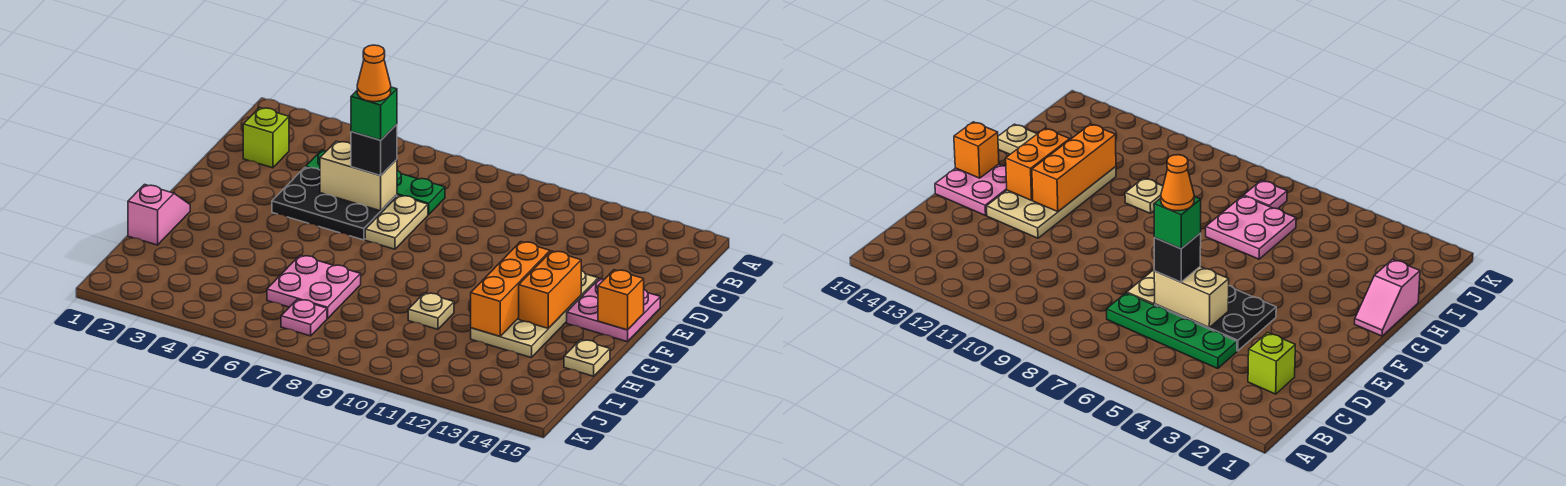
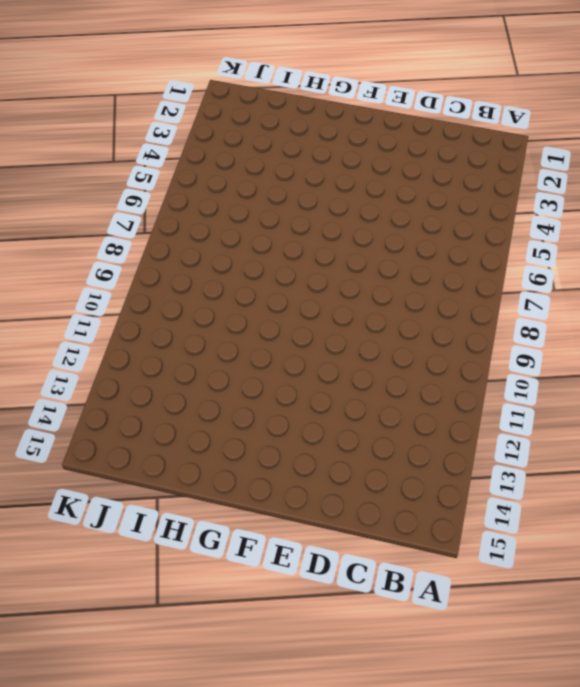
none -> lime 1x1 brick [243,108,289,168]
none -> green 1x4 plate [306,150,445,215]
none -> black 2x3 plate [272,167,397,240]

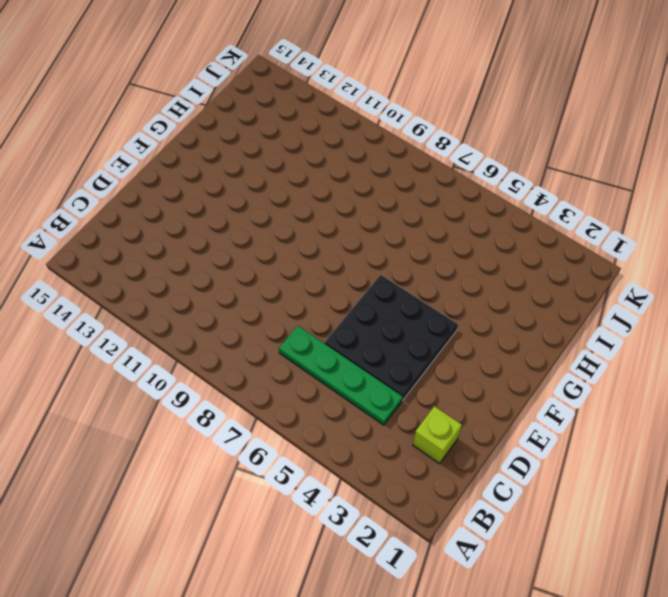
black 3x3 plate [325,275,458,400] -> black 2x3 plate [272,167,397,240]
none -> tan 1x2 plate [365,195,428,249]
none -> tan 2x4 plate [471,271,598,358]
none -> pink 2x2 plate [567,278,660,342]

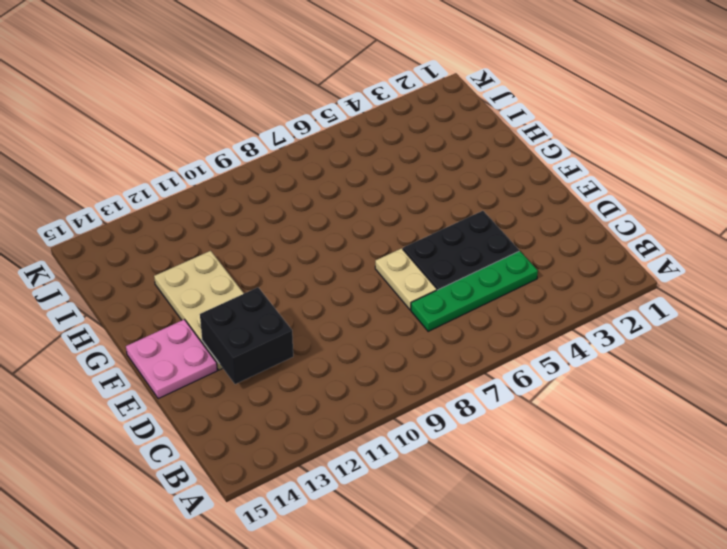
black 2x2 brick [200,287,293,384] -> none
none -> lime 1x1 brick [243,108,289,168]
none -> pink 1x2 slope [128,185,190,245]
none -> pink 2x2 plate [267,255,361,319]

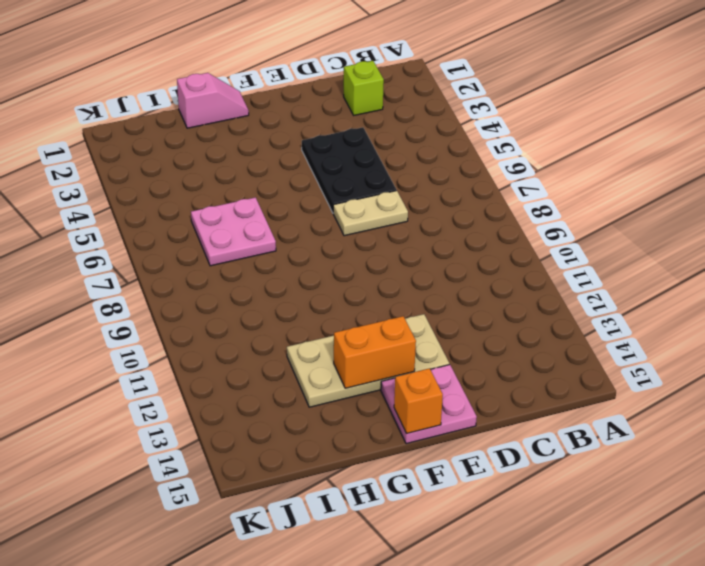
none -> green 1x4 plate [306,150,445,215]
none -> tan 1x1 plate [408,293,454,329]
none -> tan 1x1 plate [564,340,610,376]

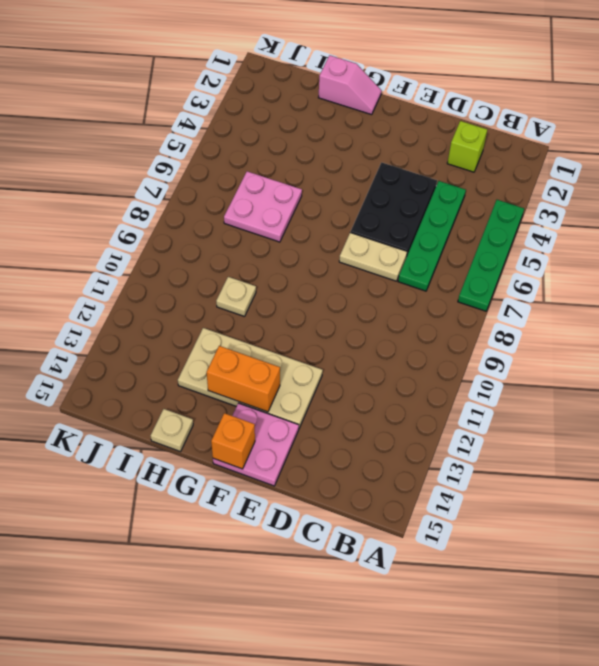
green 1x4 plate [458,200,524,311] -> none
none -> pink 1x1 plate [281,299,327,336]
none -> tan 1x2 brick [320,141,397,211]
none -> orange 1x3 brick [471,242,550,336]

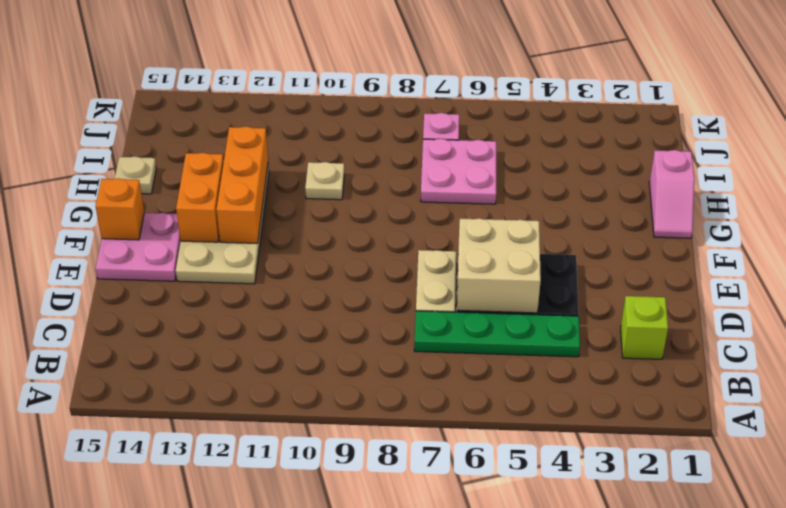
tan 2x2 brick [457,218,541,313] -> tan 1x2 brick [320,141,397,211]
none -> black 1x1 brick [351,124,397,176]
none -> green 1x1 brick [351,87,397,140]
none -> orange 1x1 cone [357,45,391,102]

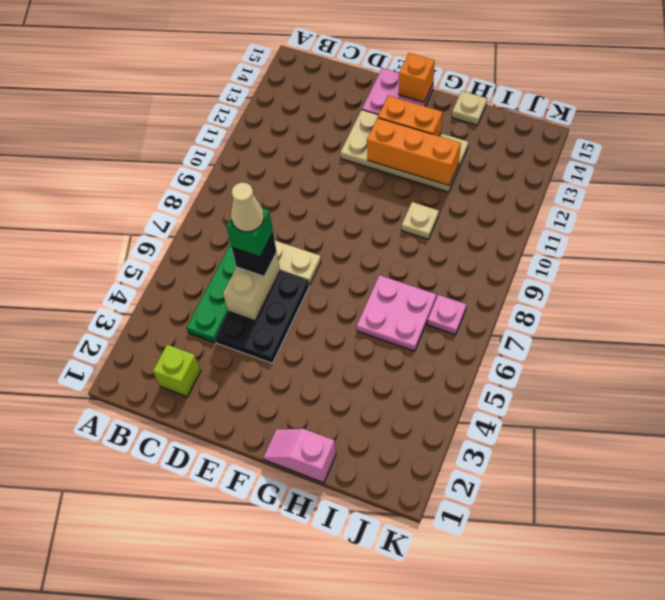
tan 1x1 cone [231,183,264,232] -> orange 1x1 cone [357,45,391,102]

